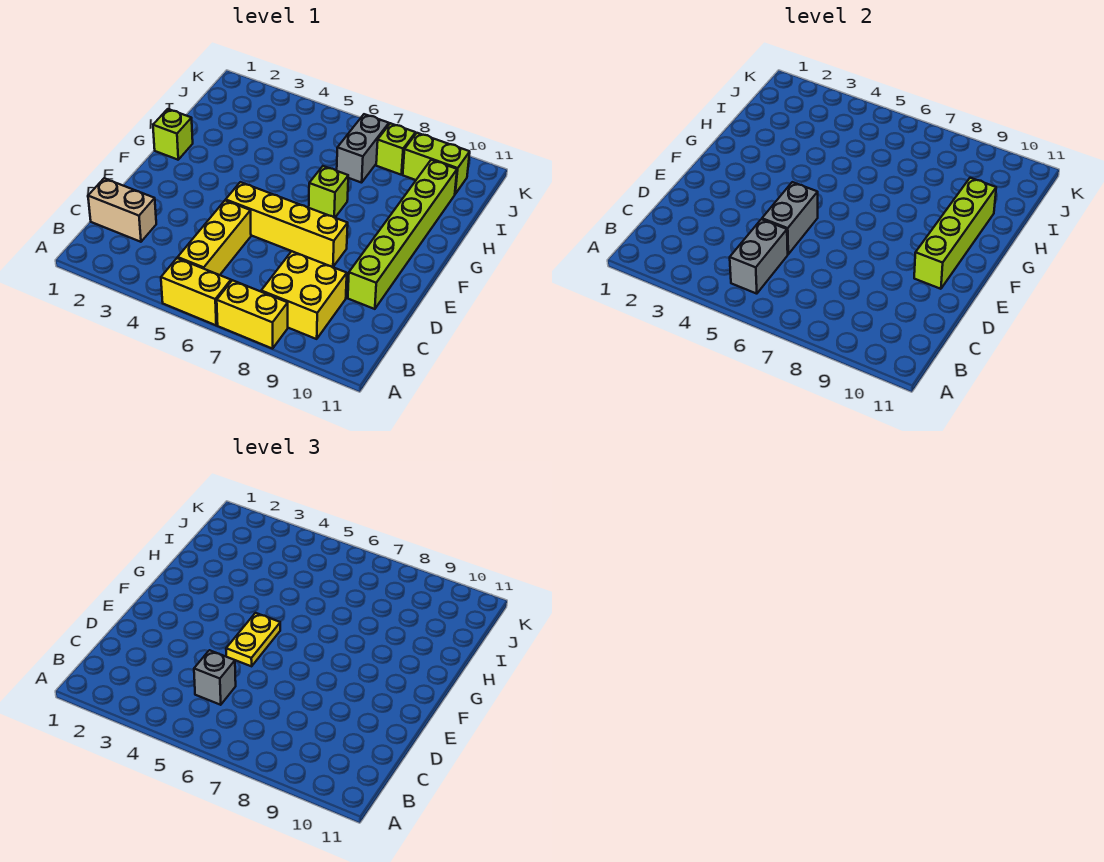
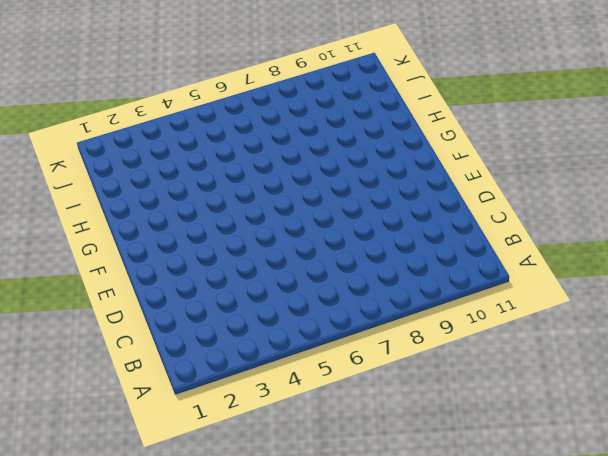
none -> yellow 1x2 brick [161,258,231,325]
none -> yellow 1x2 brick [217,280,288,349]
none -> yellow 1x3 brick [178,200,251,275]

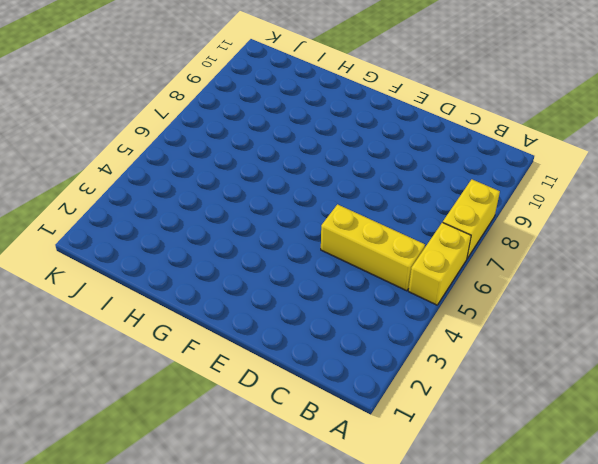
none -> yellow 2x2 brick [261,251,347,339]
none -> tan 1x2 brick [88,178,156,242]
none -> lime 1x6 brick [348,160,457,309]

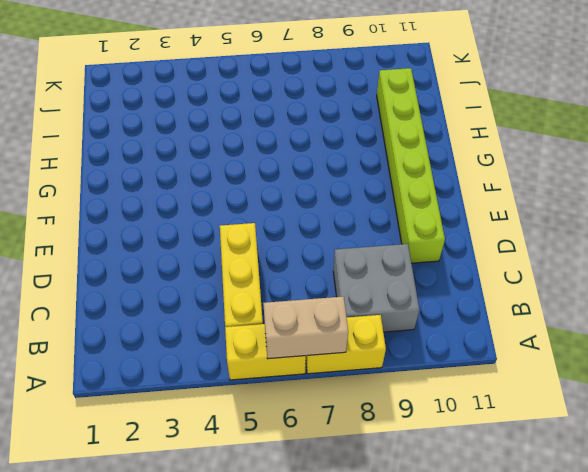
tan 1x2 brick [263,297,348,359] -> tan 1x2 brick moved to [88,178,156,242]
grey 2x2 brick [333,244,419,332] -> yellow 2x2 brick [261,251,347,339]
none -> yellow 1x4 brick [226,182,348,267]
none -> lime 1x1 brick [153,109,193,160]
none -> lime 1x1 brick [309,166,348,218]

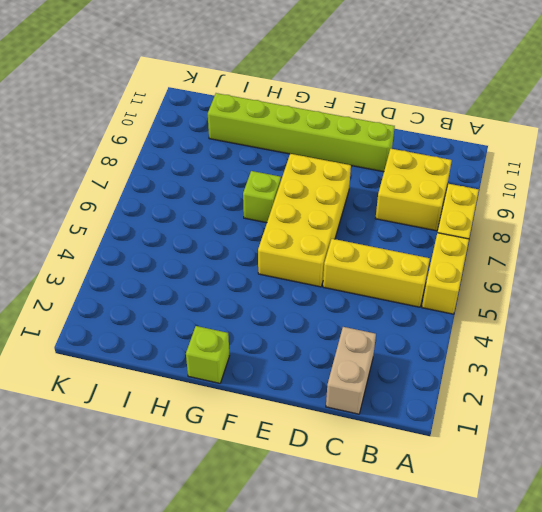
yellow 2x4 brick [258,154,351,287] -> yellow 1x4 brick [226,182,348,267]
none -> grey 1x2 brick [337,114,389,183]
none -> lime 1x1 brick [376,123,415,175]
none -> lime 1x2 brick [403,133,470,194]

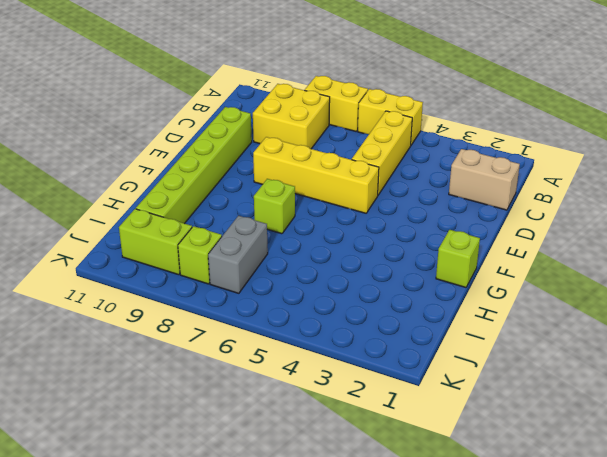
none -> grey 1x2 brick [730,219,788,294]
none -> grey 1x2 brick [762,182,818,254]
none -> lime 1x4 brick [914,178,996,289]

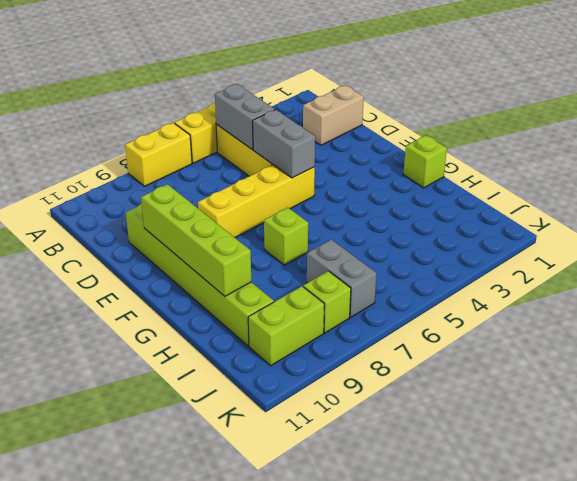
none -> yellow 2x2 brick [261,251,347,339]
none -> grey 1x1 brick [194,650,236,705]
none -> yellow 1x2 plate [226,613,280,666]

